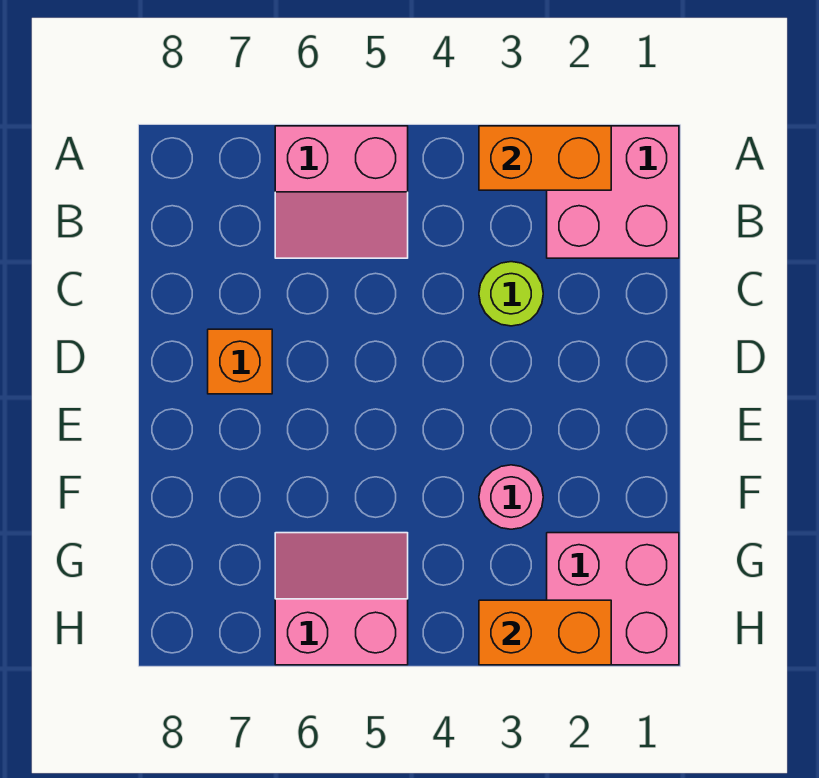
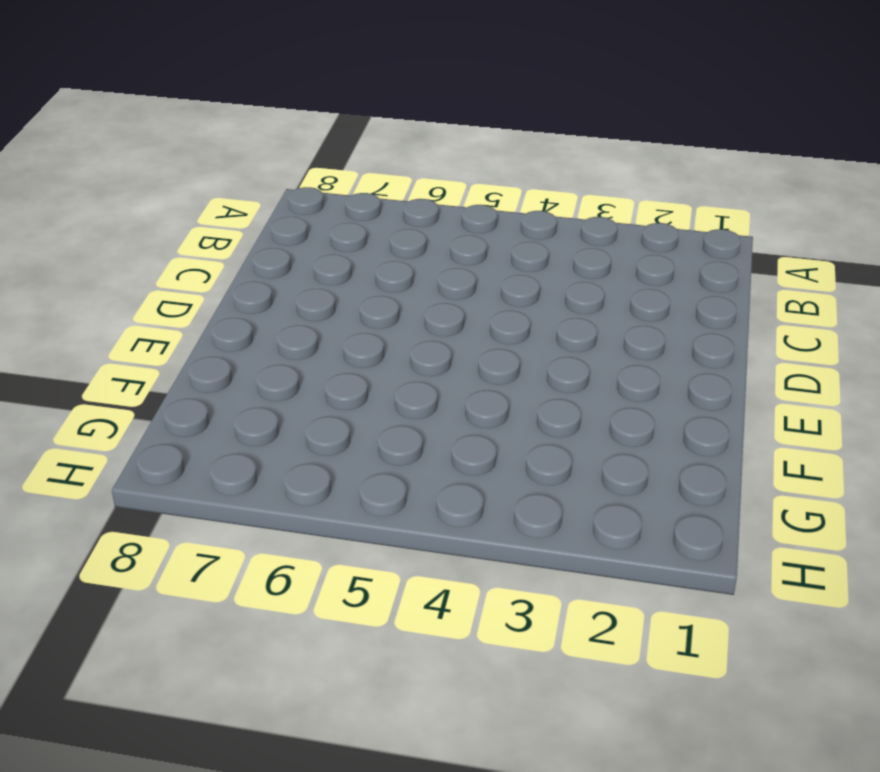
none -> pink 2x2 brick [547,126,679,258]
none -> pink 2x2 slope [275,126,408,258]

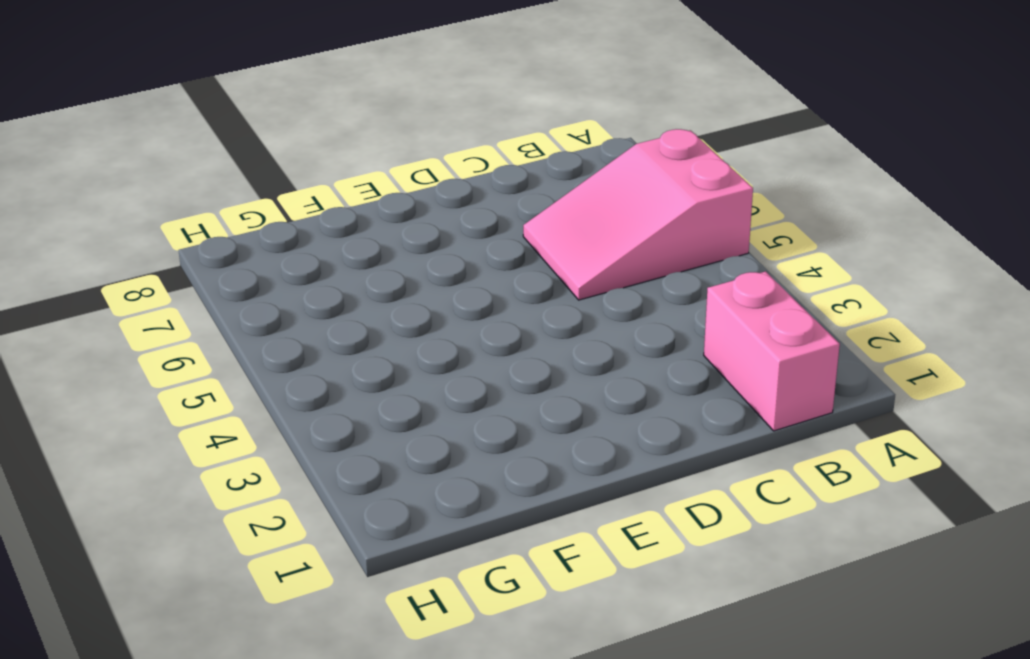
pink 2x3 slope [523,129,753,300] -> pink 2x2 slope [275,126,408,258]
pink 1x2 brick [704,271,840,431] -> pink 2x2 brick [547,126,679,258]
none -> lime 1x1 round brick [479,262,543,326]
none -> orange 1x1 brick [208,329,272,394]

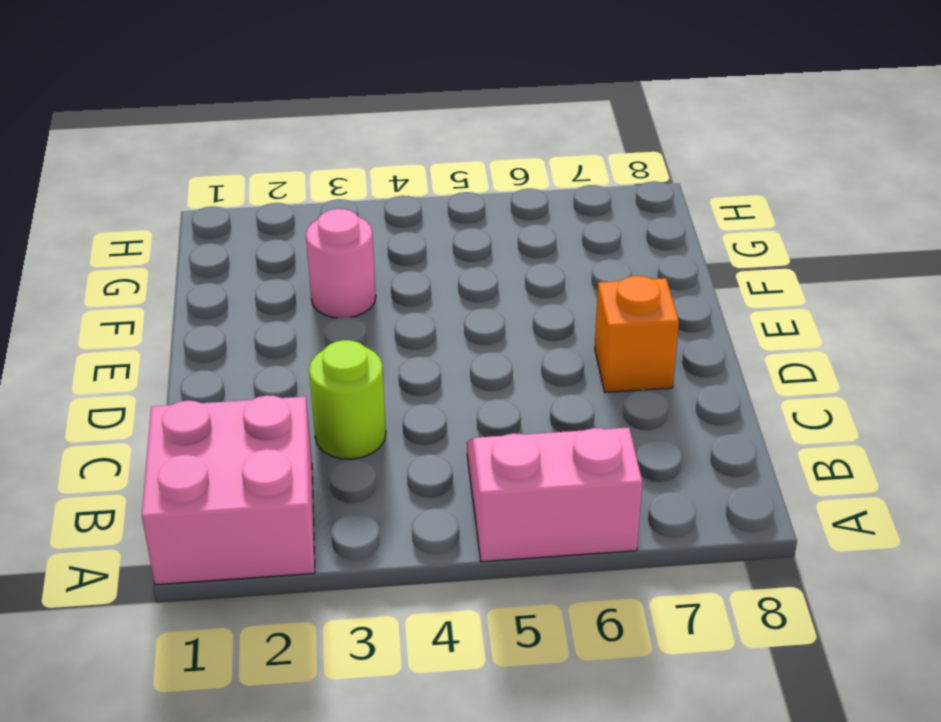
none -> pink 2x2 brick [547,533,679,665]
none -> pink 2x2 slope [275,533,408,665]

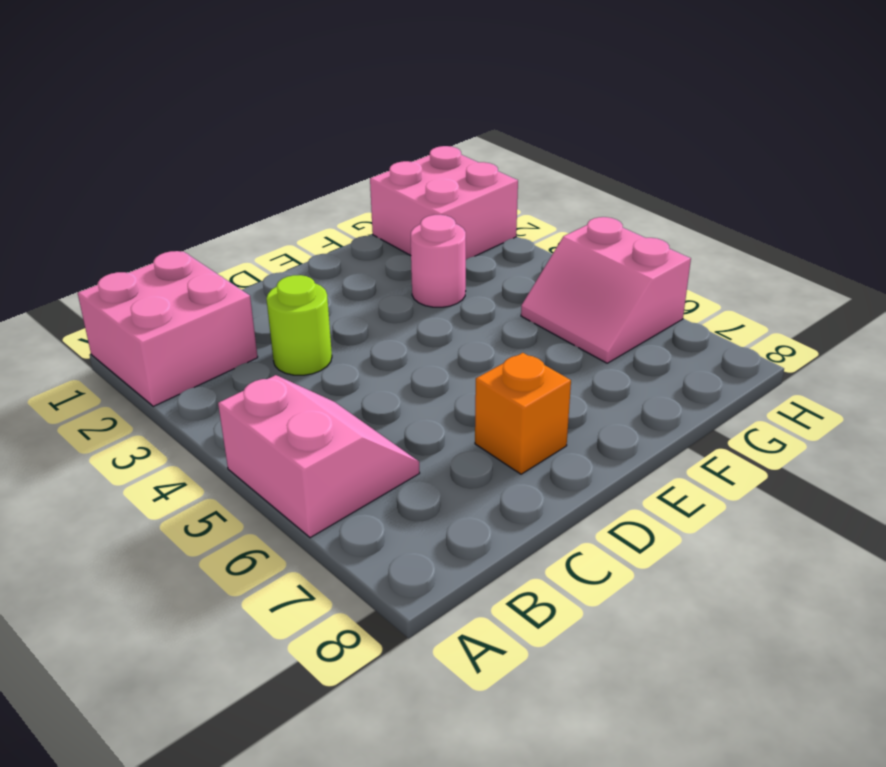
none -> orange 1x2 brick [479,126,611,190]
none -> orange 1x2 brick [479,600,611,665]

